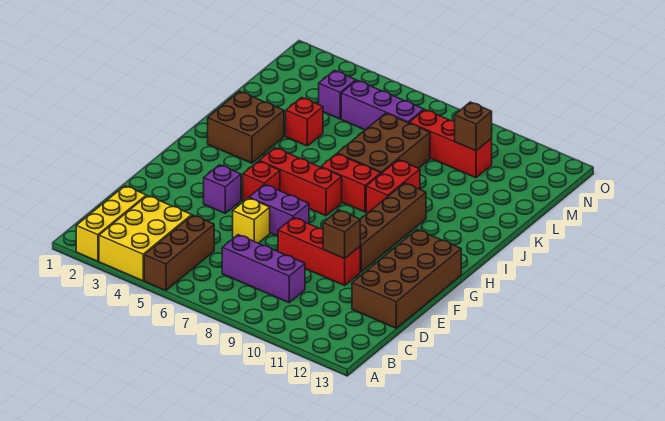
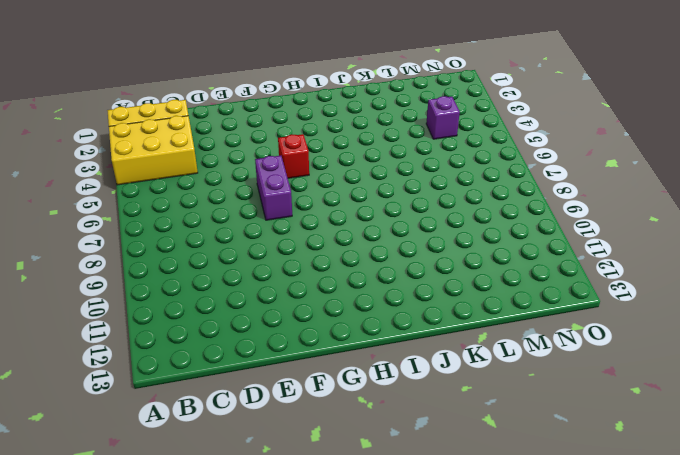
none -> brown 1x3 brick [144,215,214,291]
none -> purple 1x3 brick [222,235,305,303]
none -> brown 2x4 brick [352,230,461,328]

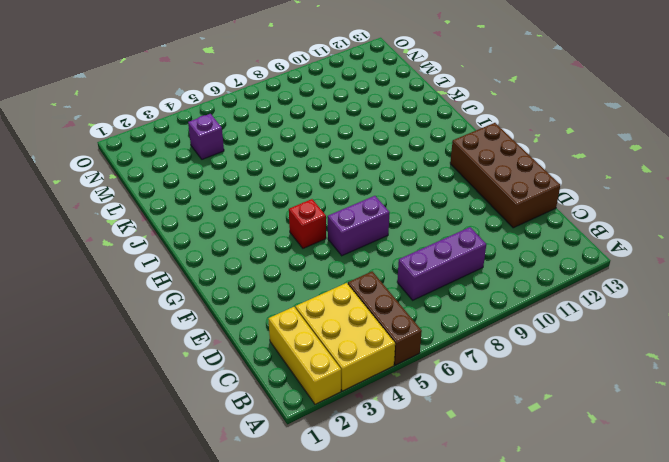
none -> yellow 1x1 brick [233,198,270,243]
none -> red 1x3 brick [278,217,360,285]
none -> purple 1x1 brick [204,165,241,213]

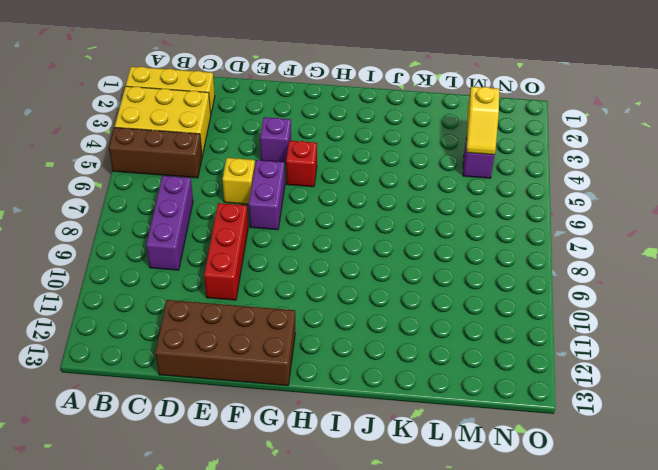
yellow 1x2 slope [466,87,499,155] -> none
none -> brown 1x4 brick [360,183,426,272]
none -> red 1x3 brick [259,148,342,216]
none -> brown 2x2 brick [208,91,284,163]

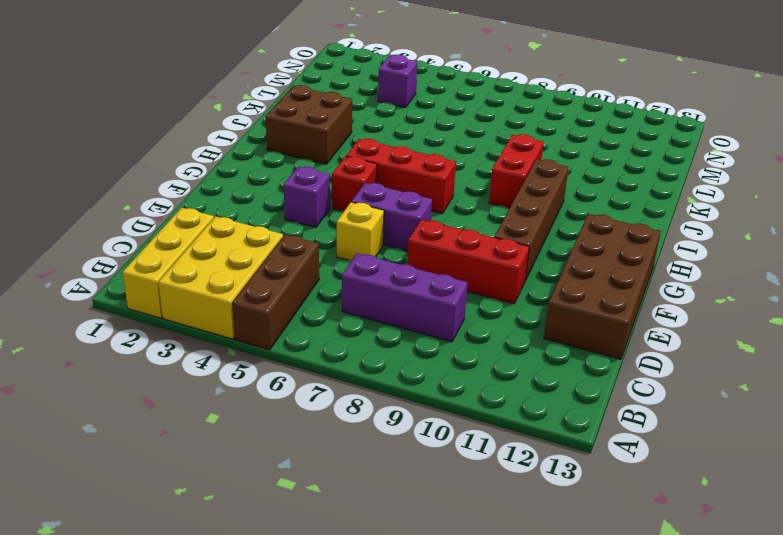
none -> red 1x2 brick [321,154,381,212]
none -> brown 2x3 brick [337,113,430,173]
none -> red 1x1 brick [286,98,323,146]

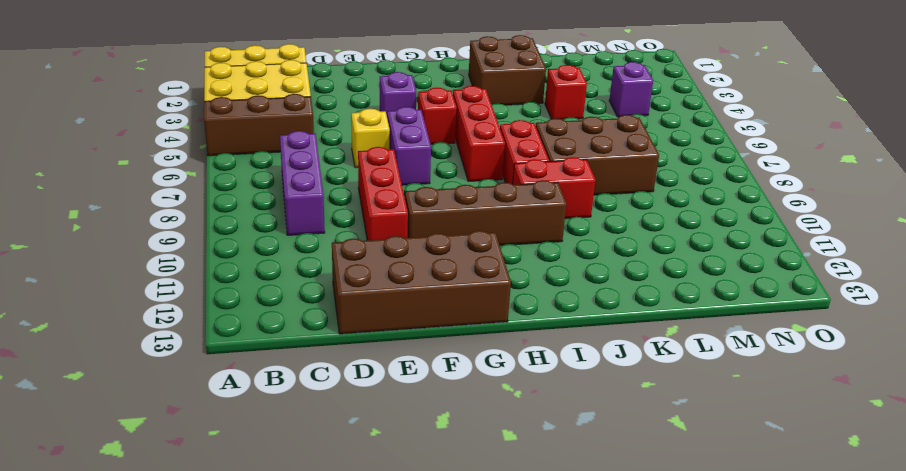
none -> purple 1x3 brick [341,80,424,130]
none -> red 1x3 brick [409,110,492,178]
none -> brown 1x1 brick [323,210,360,259]

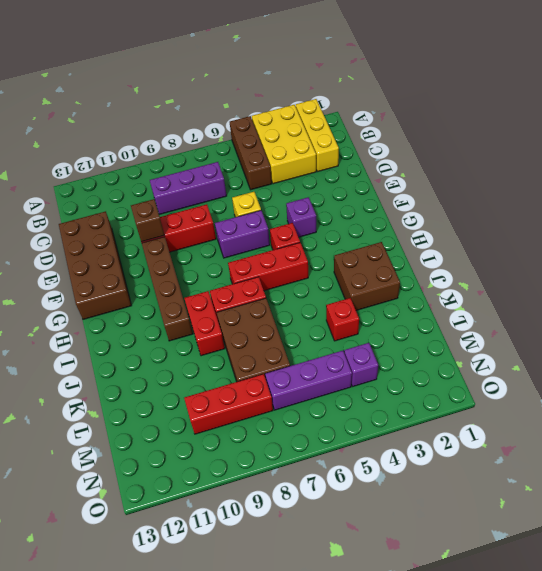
none -> brown 1x1 brick [455,102,492,151]

